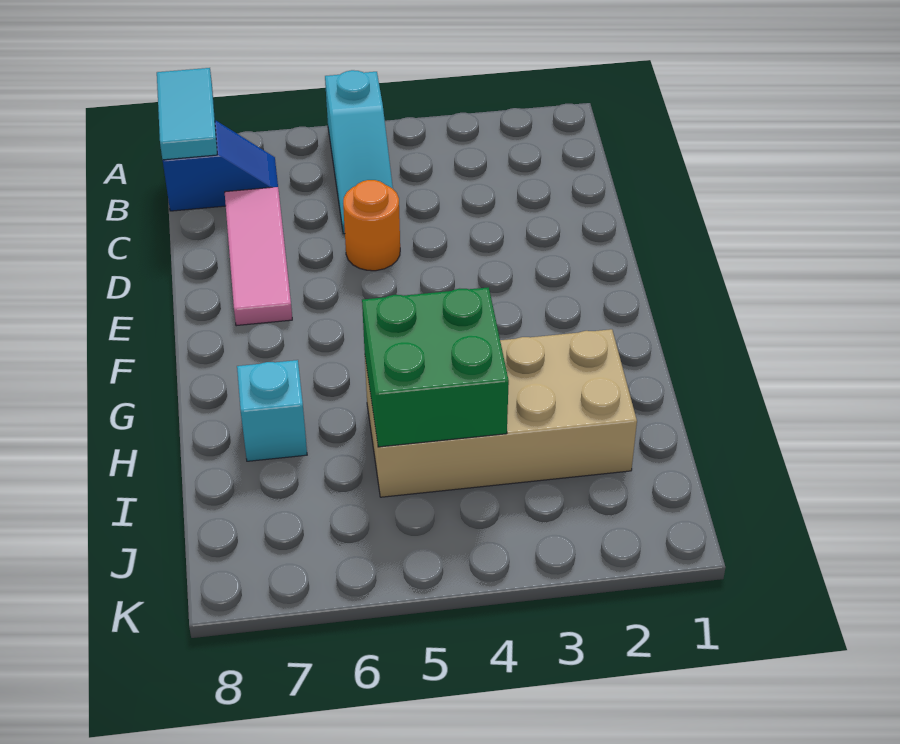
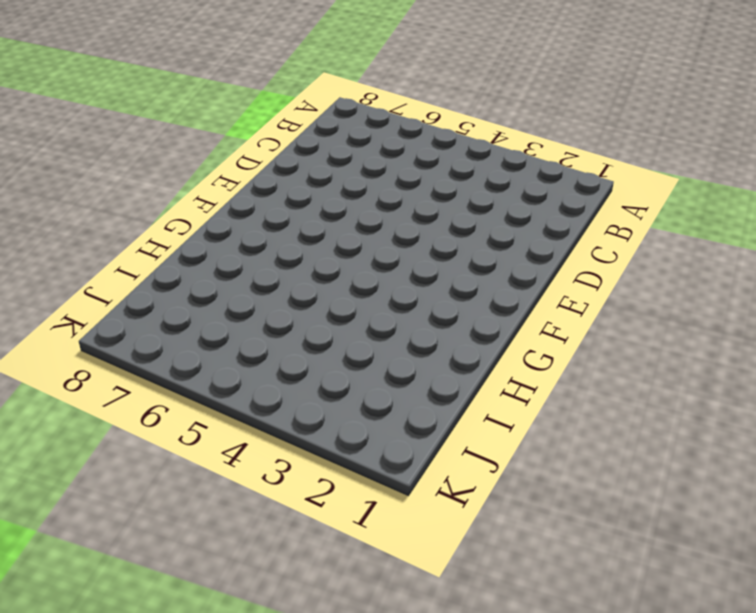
none -> cyan 1x3 slope [325,70,393,234]
none -> blue 1x2 slope [163,121,278,211]

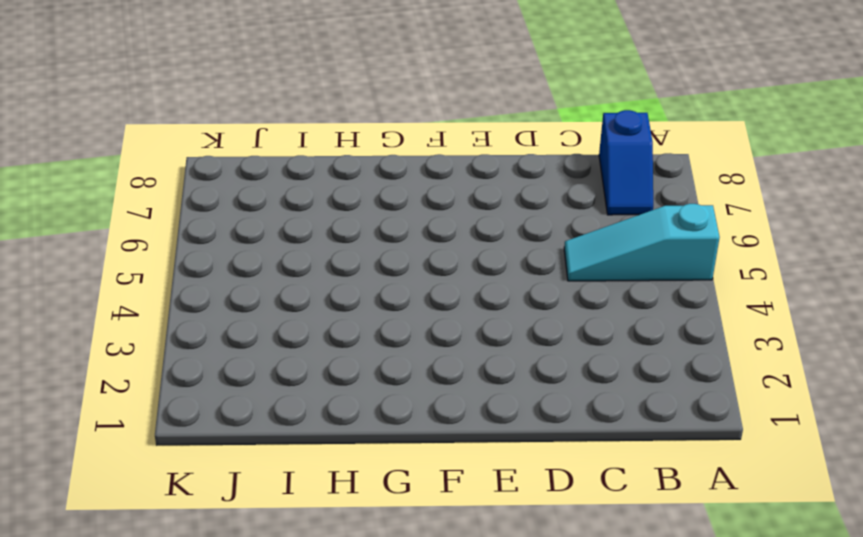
none -> pink 1x3 tile [225,187,292,326]
none -> orange 1x1 round brick [343,180,400,271]

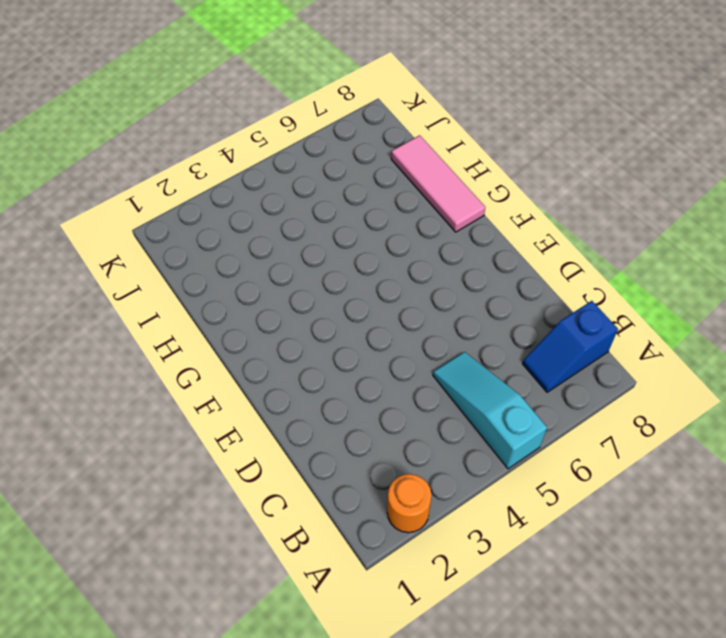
orange 1x1 round brick [387,474,432,533] -> orange 1x1 round brick moved to [343,180,400,271]
pink 1x3 tile [391,135,485,232] -> pink 1x3 tile moved to [225,187,292,326]
none -> tan 2x4 brick [365,329,637,497]
none -> cyan 1x1 brick [237,360,307,461]

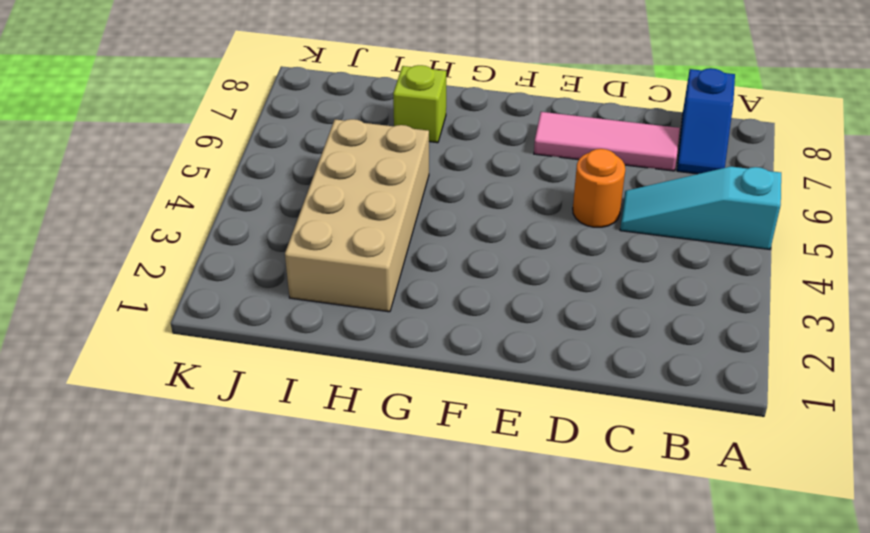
lime 1x1 brick [393,65,446,143] -> cyan 1x1 brick [237,360,307,461]
none -> cyan 1x2 tile [157,68,217,160]
none -> green 2x2 brick [362,287,509,447]

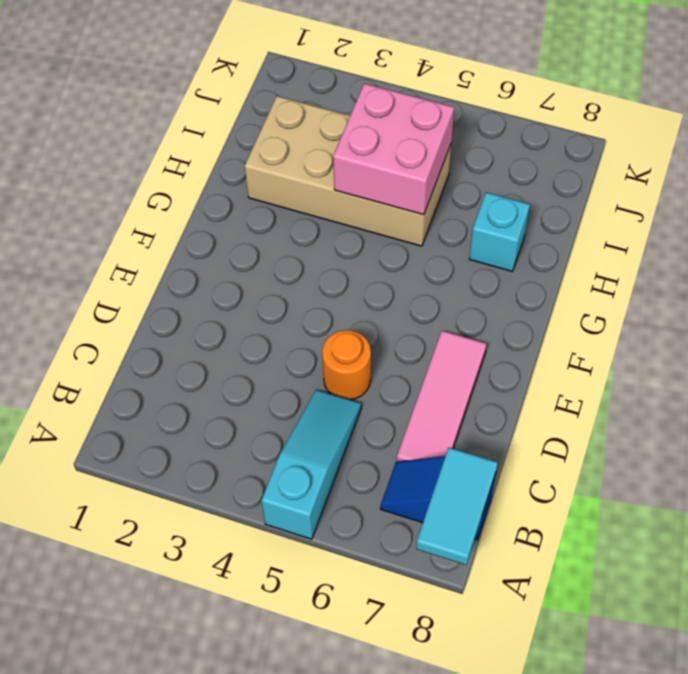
pink 2x2 brick [333,83,454,215] -> green 2x2 brick [362,287,509,447]

